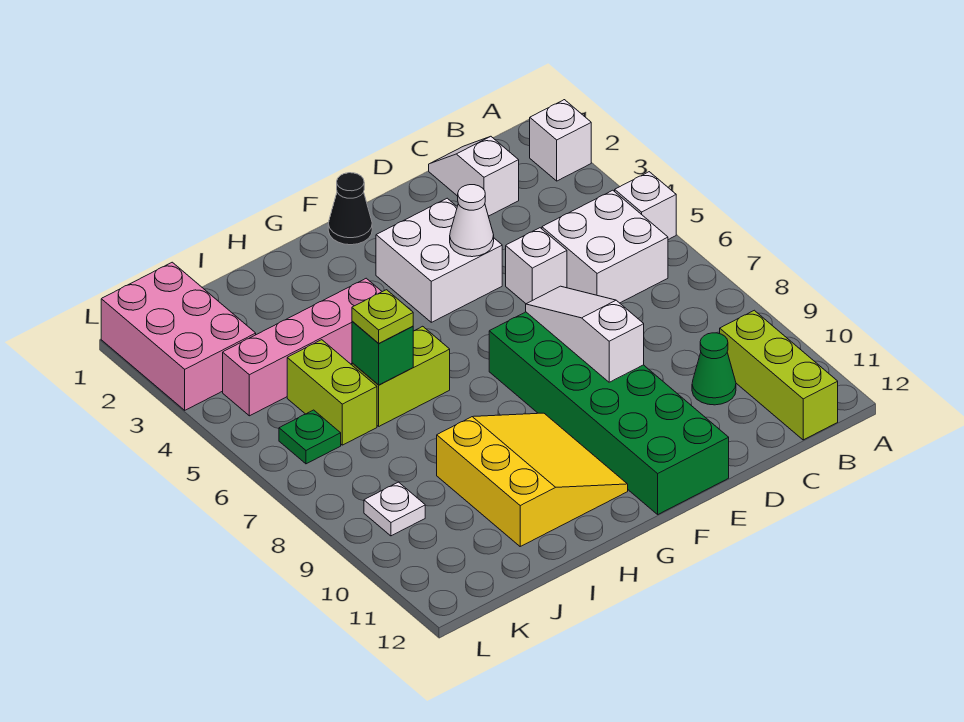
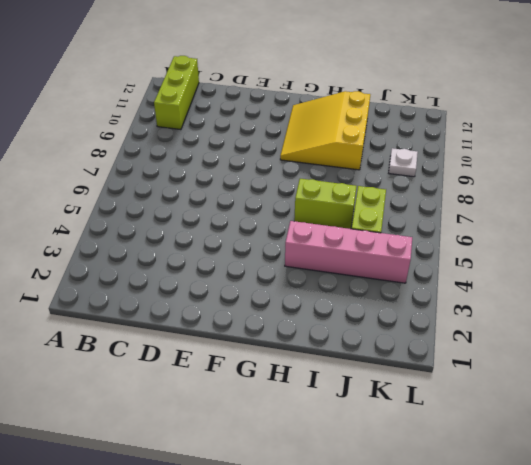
none -> white 1x1 brick [530,100,591,181]
none -> white 1x1 brick [615,172,676,240]
none -> white 2x2 brick [542,190,668,303]

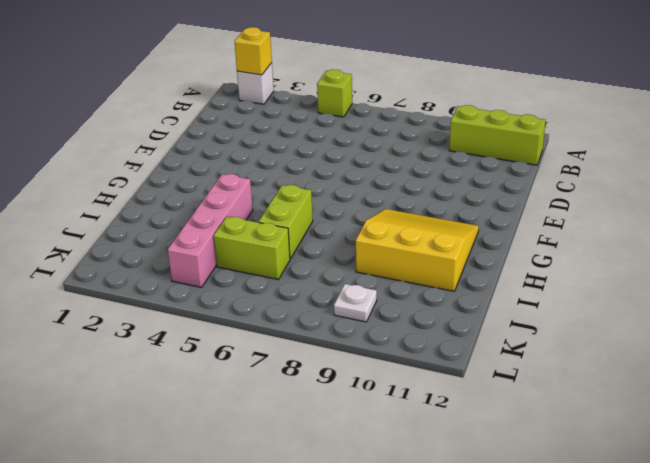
yellow 1x1 brick [235,27,272,75] -> none
lime 1x1 brick [317,69,352,117] -> white 1x1 brick [615,172,676,240]
none -> white 2x2 brick [542,190,668,303]
none -> white 1x2 slope [429,136,519,216]
none -> green 1x1 cone [692,333,736,405]

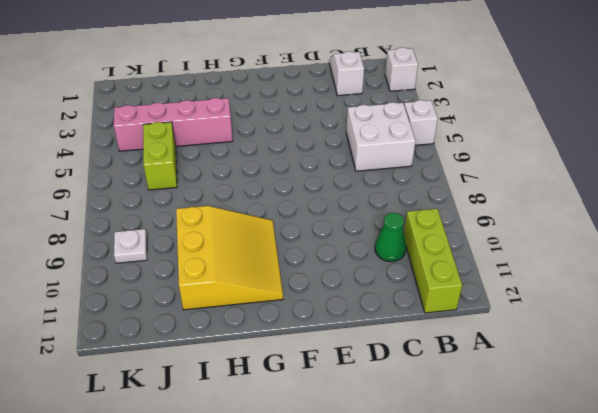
none -> white 1x1 brick [506,228,567,304]
none -> white 2x2 brick [376,198,502,322]
none -> green 2x6 brick [489,312,729,514]

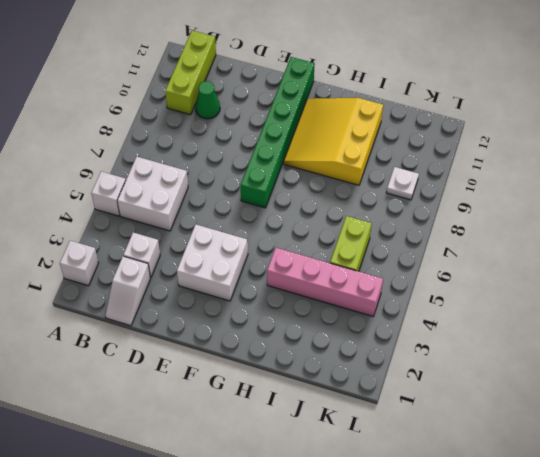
white 1x1 brick [123,233,160,278] -> white 1x1 brick moved to [506,228,567,304]
green 1x6 brick [241,57,315,208] -> green 2x6 brick [489,312,729,514]
none -> black 1x1 cone [328,173,372,245]
none -> lime 1x2 brick [352,326,450,426]
none -> pink 2x3 brick [101,262,256,410]

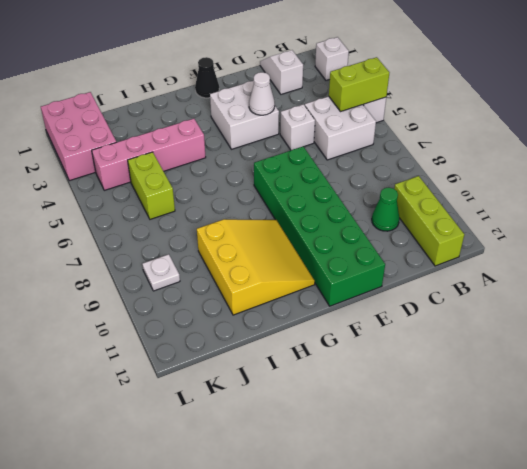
lime 1x2 brick [329,57,389,112] -> lime 1x2 brick moved to [352,326,450,426]
none -> green 1x1 plate [279,410,341,464]
none -> white 1x3 slope [526,286,644,382]
none -> green 1x1 brick [352,321,413,385]

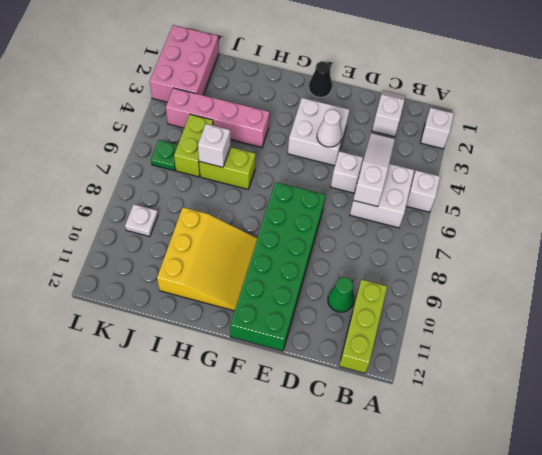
white 1x3 slope [353,133,395,207] -> white 1x3 slope moved to [526,286,644,382]
white 1x1 brick [198,124,230,167] -> green 1x1 brick [352,321,413,385]
none -> lime 1x1 plate [352,290,413,343]

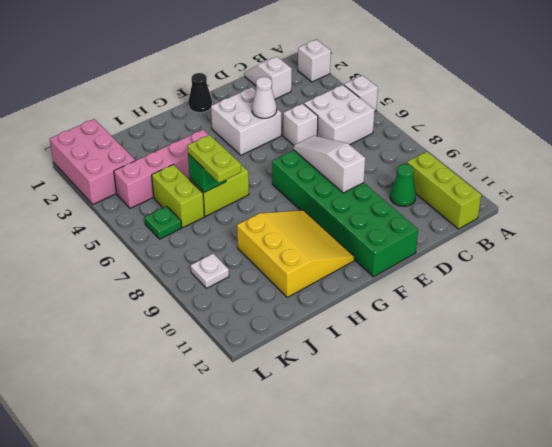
lime 1x2 plate [187,135,241,183] -> lime 1x1 plate [352,290,413,343]

